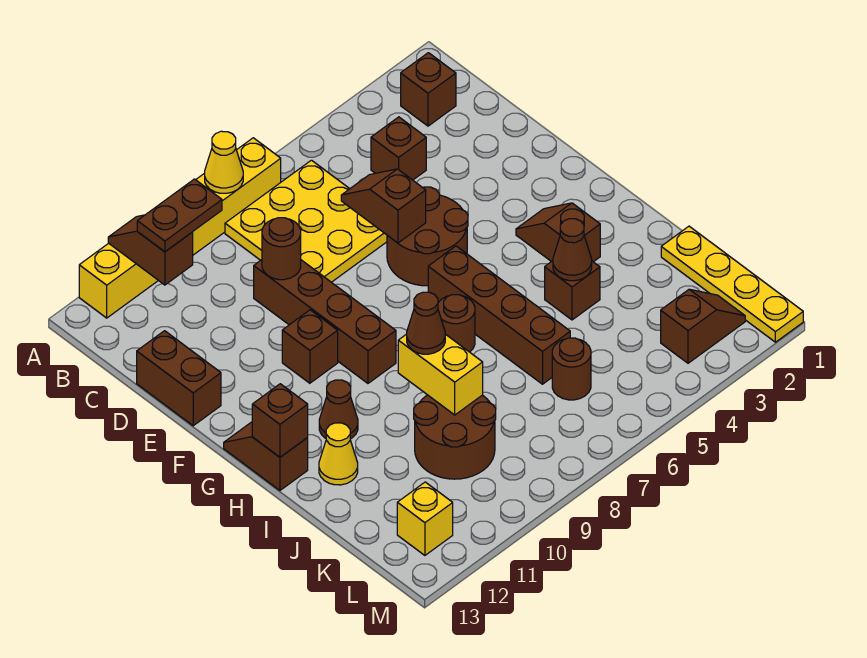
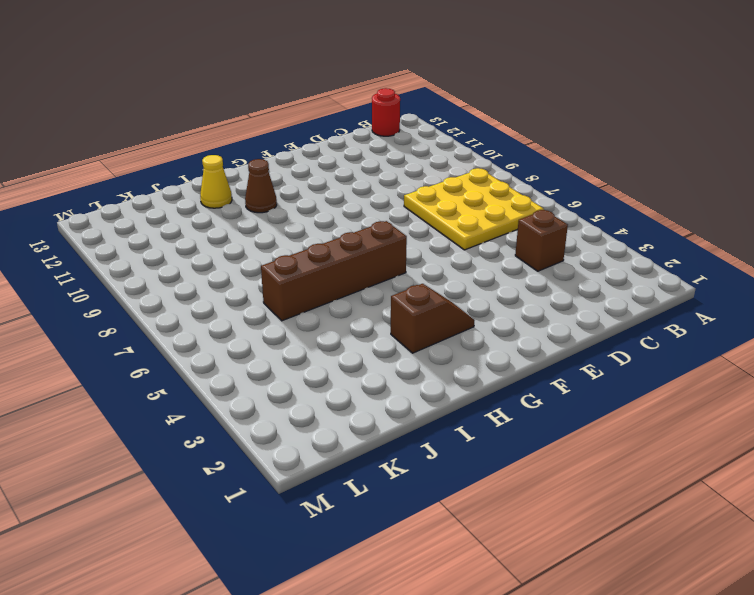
red 1x1 round brick [372,88,400,136] -> none
none -> yellow 1x6 brick [79,138,281,318]
none -> brown 1x1 brick [401,53,456,126]
none -> brown 1x4 brick [254,260,396,383]

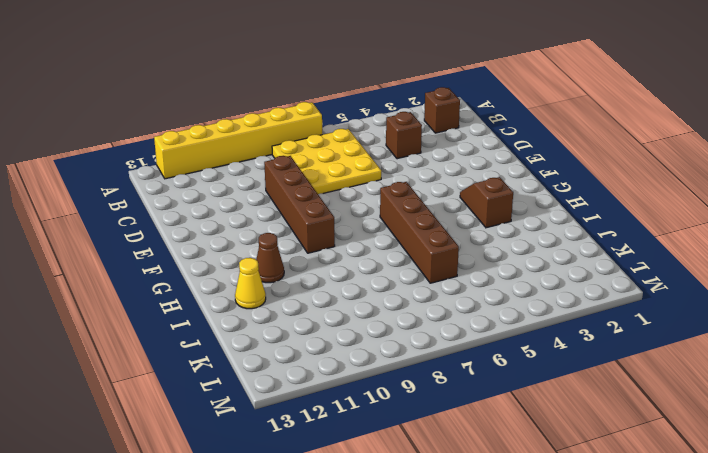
none -> brown 1x2 brick [137,331,221,426]
none -> brown 2x2 round brick [387,187,468,286]
none -> brown 1x1 brick [282,310,338,383]

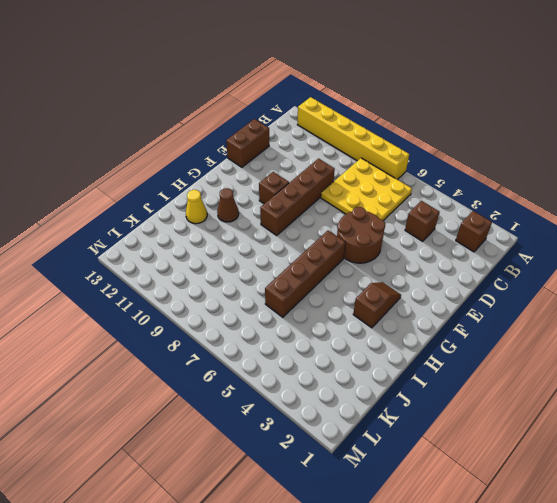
none -> brown 1x2 slope [224,422,308,490]
none -> brown 1x1 round brick [438,295,475,352]
none -> brown 1x1 brick [545,261,600,320]

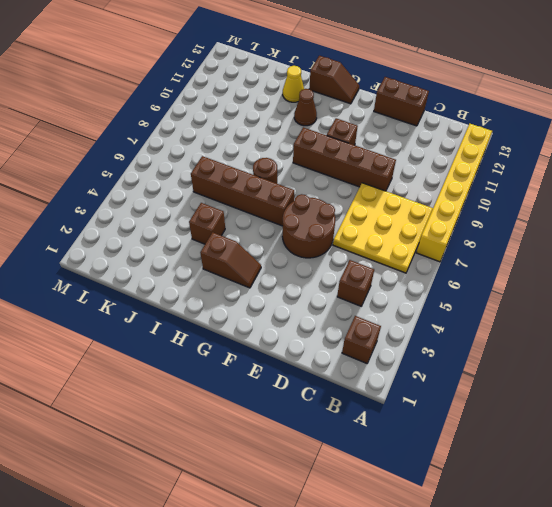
none -> yellow 1x4 plate [661,226,803,342]
none -> brown 2x2 round brick [414,395,496,479]
none -> brown 1x1 round brick [552,338,591,400]

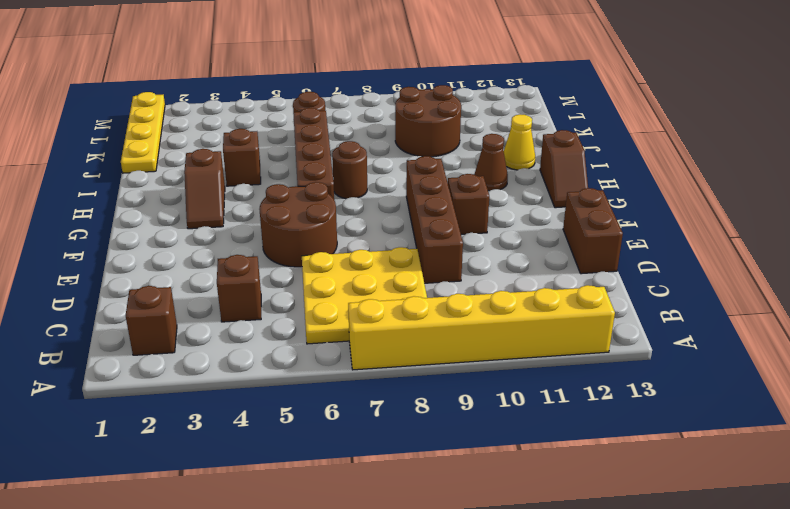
none -> brown 1x2 slope [661,289,745,363]
none -> yellow 1x1 brick [397,482,453,555]
none -> yellow 1x1 cone [205,131,243,193]

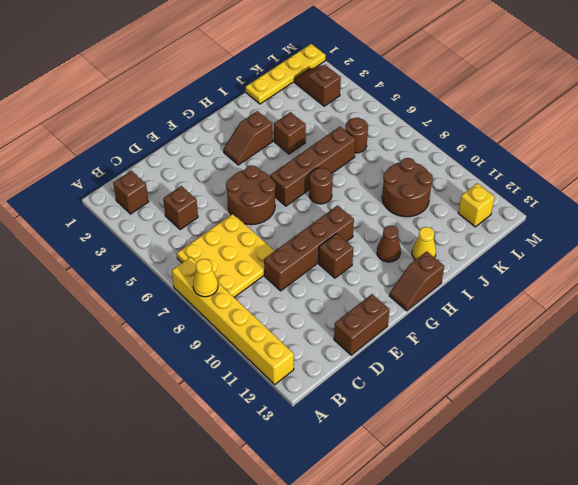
none -> brown 1x2 slope [108,215,193,285]
none -> brown 1x2 slope [341,169,426,243]
none -> brown 1x1 round brick [262,218,301,280]

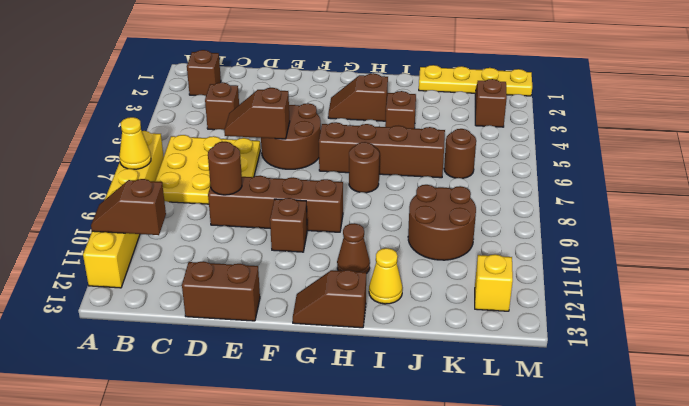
none -> brown 1x1 brick [252,384,308,457]
none -> brown 1x1 cone [553,219,592,281]
none -> yellow 1x2 brick [398,334,483,415]

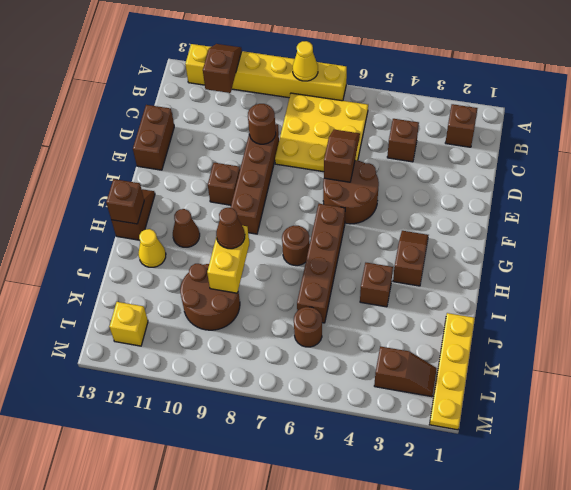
none -> brown 1x1 cone [553,219,592,281]
none -> brown 1x2 plate [137,179,222,252]

